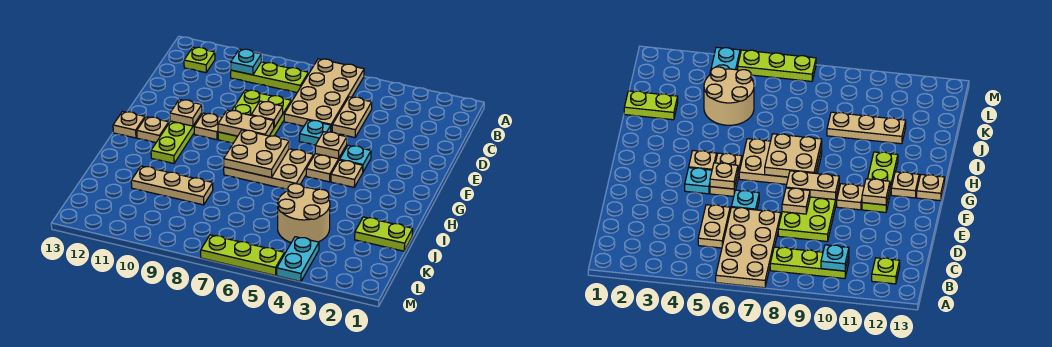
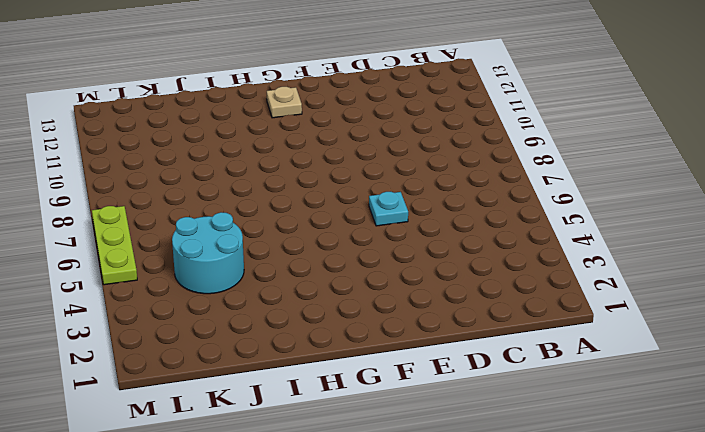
cyan 2x2 round brick [172,212,244,294] -> tan 2x2 round brick [278,184,330,243]
none -> tan 2x4 plate [284,59,364,132]
none -> lime 1x3 plate [231,62,309,93]
none -> lime 1x1 plate [184,47,215,73]

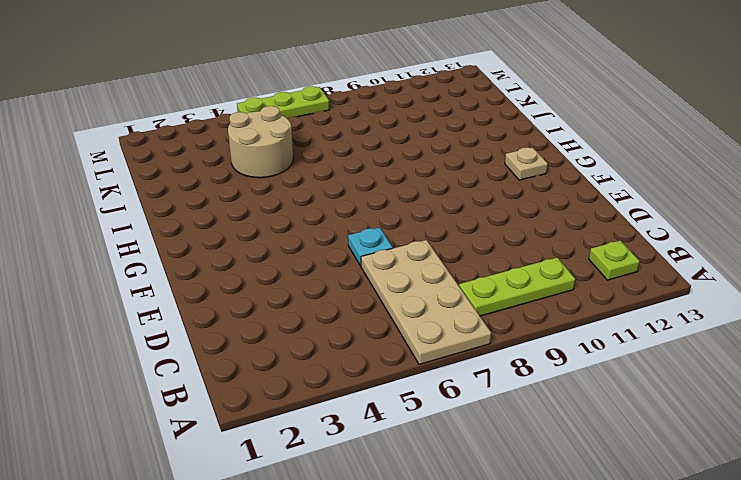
none -> tan 1x2 plate [332,97,372,138]
none -> lime 2x3 plate [218,90,291,143]
none -> cyan 1x1 plate [340,145,371,172]

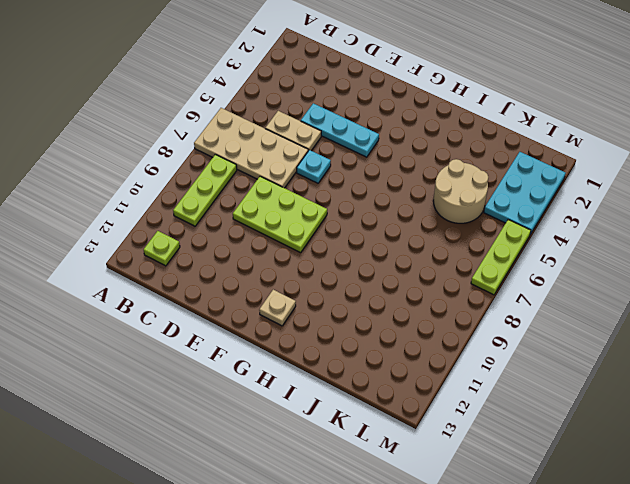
cyan 1x3 plate [301,103,379,157] -> cyan 1x1 plate [340,145,371,172]
cyan 2x3 plate [484,152,566,234] -> cyan 1x2 plate [277,237,319,282]
none -> tan 1x2 plate [306,146,347,182]
none -> tan 1x1 plate [194,113,222,140]
none -> lime 1x3 plate [151,113,202,163]

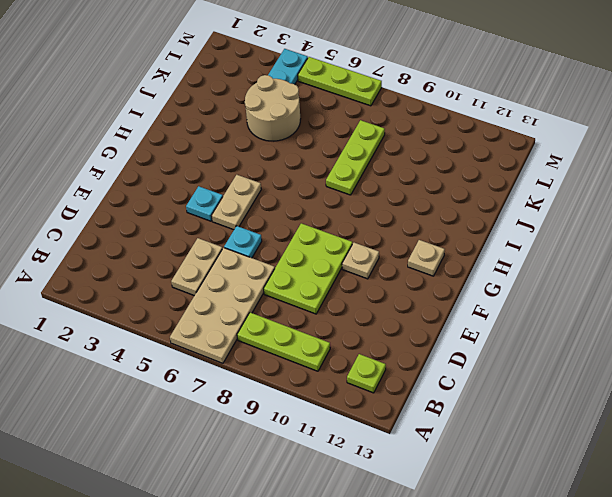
lime 1x3 plate [326,120,385,195] -> lime 1x3 plate moved to [151,113,202,163]
none -> tan 1x1 plate [331,160,363,187]
none -> tan 2x3 plate [224,149,314,189]
none -> tan 1x1 plate [113,111,145,138]

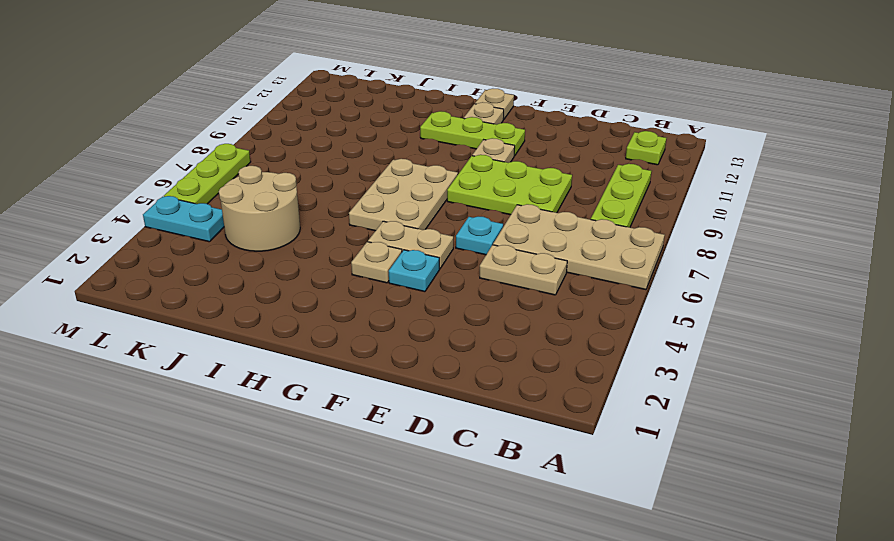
none -> lime 1x2 plate [355,217,413,251]
none -> tan 1x3 plate [131,166,213,205]
none -> cyan 1x1 plate [231,49,261,75]

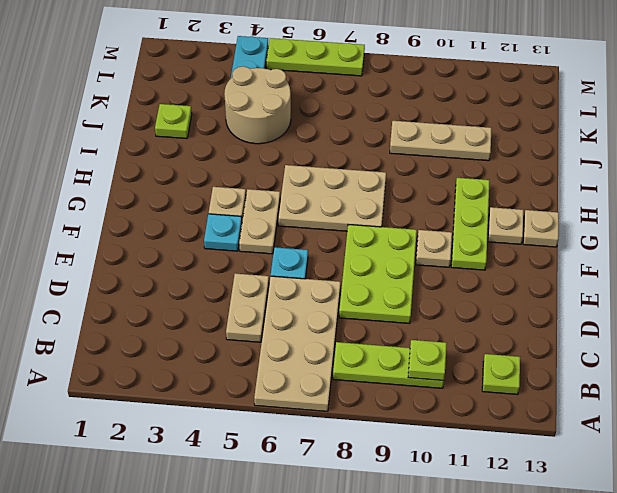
lime 1x1 plate [408,340,447,381] -> cyan 1x1 plate [231,49,261,75]
lime 1x1 plate [155,104,192,139] -> lime 1x2 plate [355,217,413,251]
none -> tan 1x1 plate [251,101,283,127]
none -> tan 1x1 plate [315,132,347,159]
none -> tan 1x2 plate [218,110,274,136]

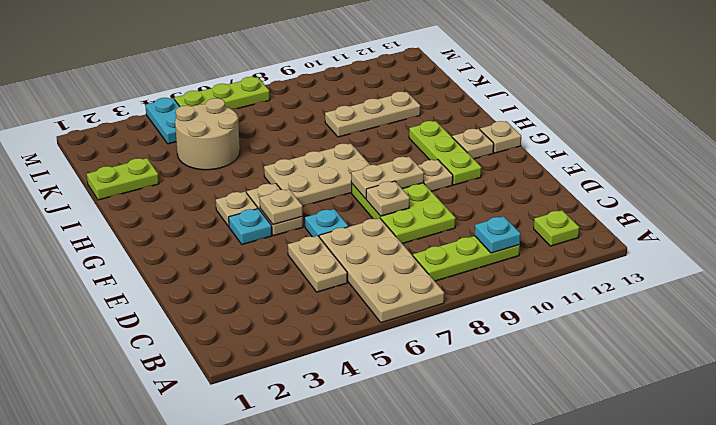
none -> tan 1x1 plate [170,100,202,126]
none -> tan 2x2 plate [224,130,289,178]

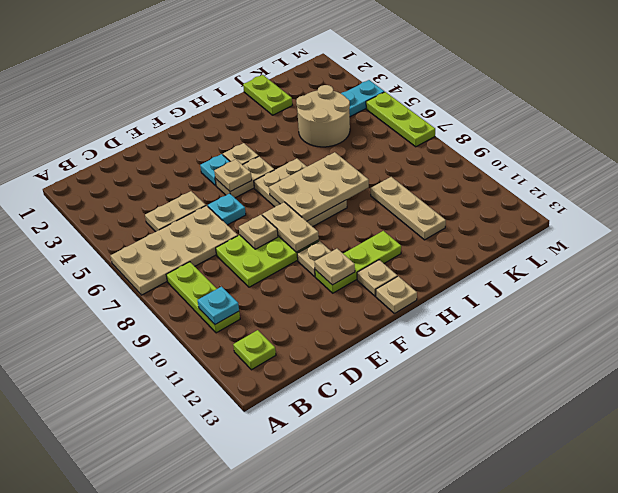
tan 2x3 plate [269,152,369,221] -> tan 2x2 plate [224,130,289,178]

